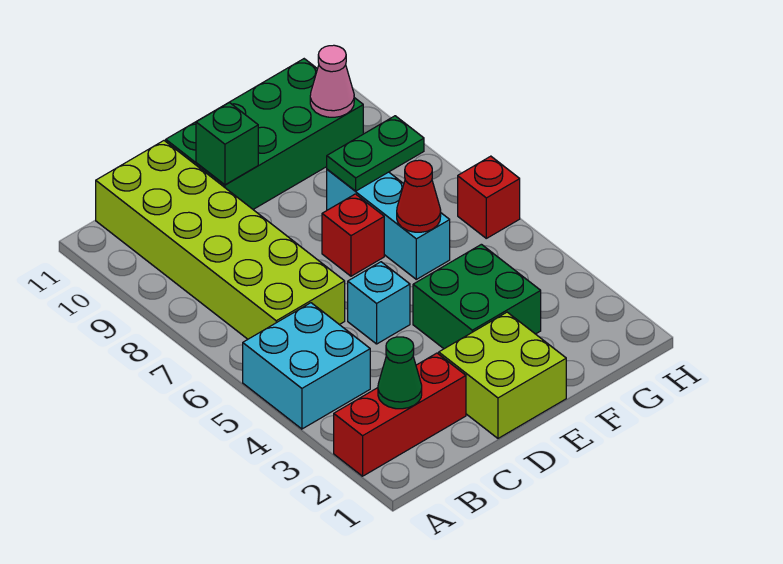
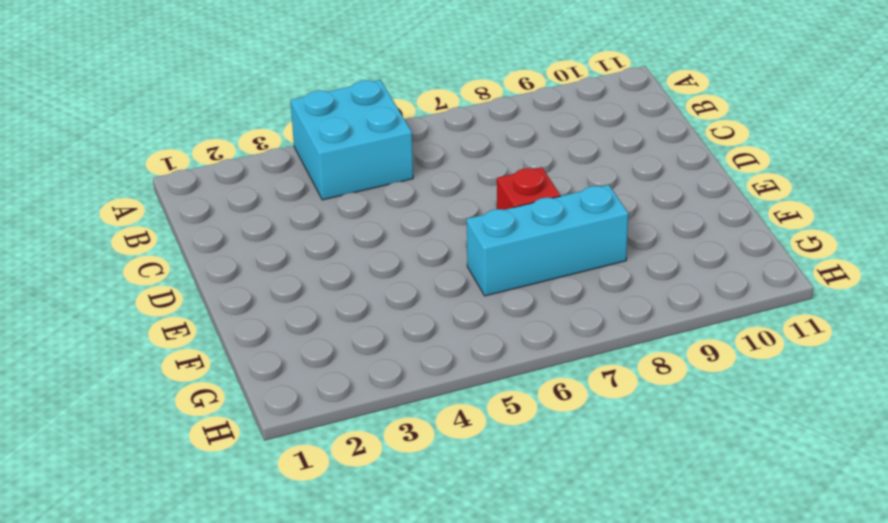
none -> red 1x3 brick [334,353,466,476]
none -> lime 2x6 brick [96,141,345,339]
none -> lime 2x2 brick [439,312,566,438]

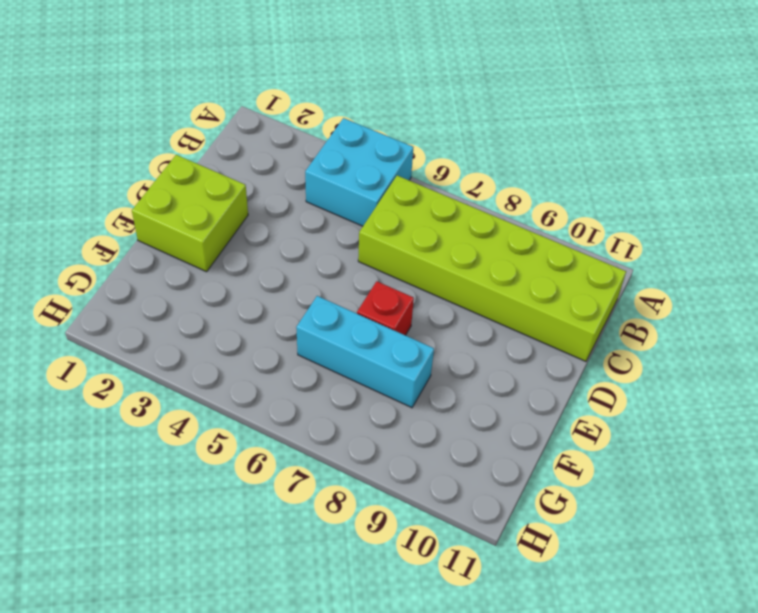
none -> red 1x3 brick [334,353,466,476]
none -> cyan 1x1 brick [348,262,410,344]
none -> green 2x4 brick [166,59,363,209]

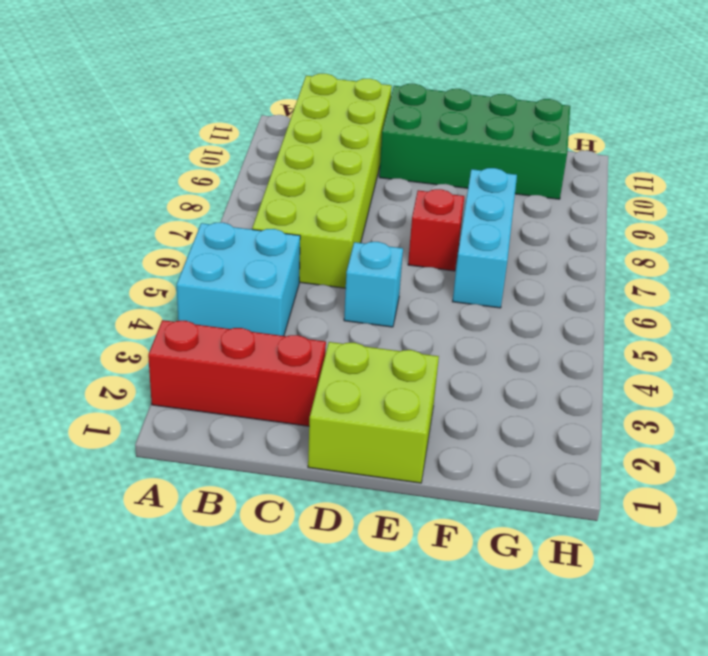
none -> green 2x2 brick [413,244,541,349]
none -> red 1x1 brick [458,156,520,238]
none -> green 1x1 cone [378,337,422,409]

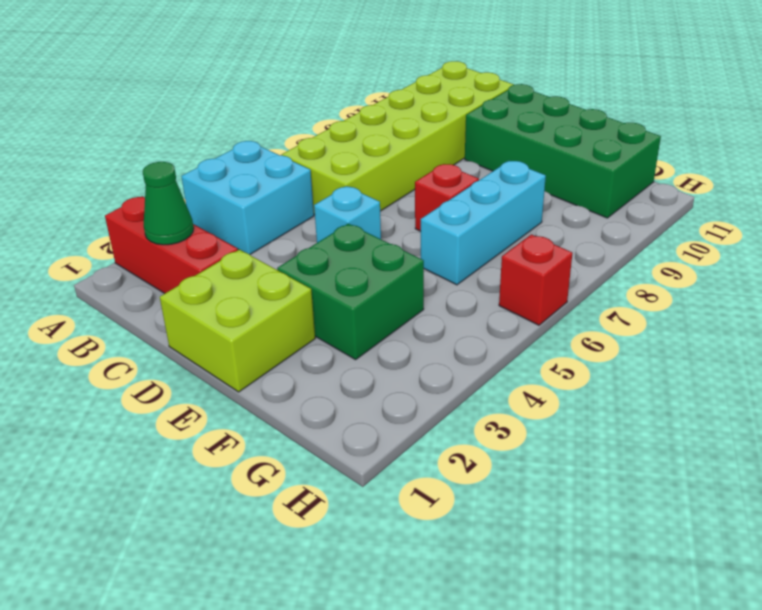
none -> green 1x1 brick [196,102,258,185]
none -> red 1x1 cone [397,160,441,232]
none -> green 1x2 plate [327,116,424,191]

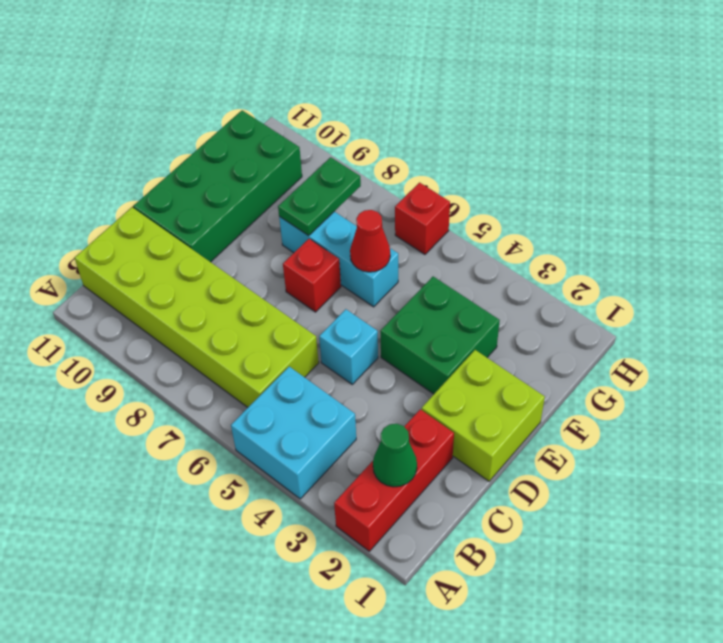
none -> green 1x1 brick [196,102,258,185]
none -> pink 1x1 cone [310,45,354,117]

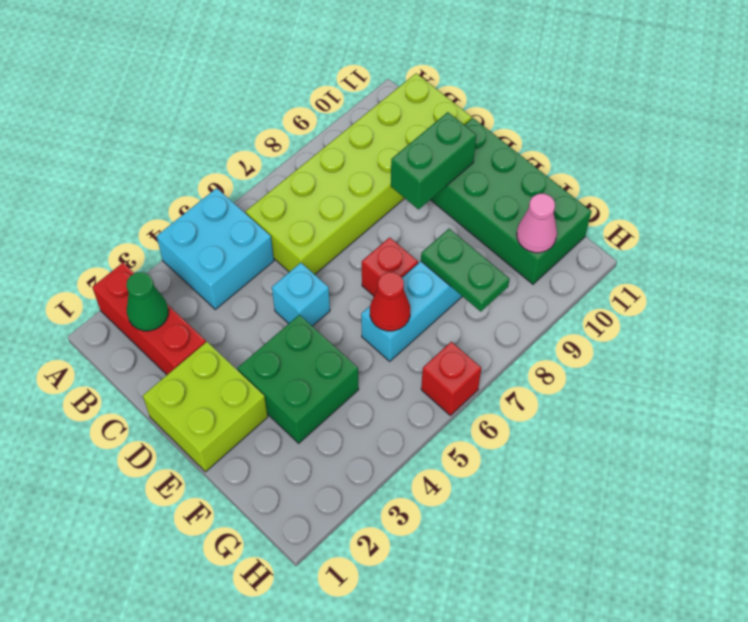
green 1x2 brick [391,112,476,209] -> green 1x1 brick [196,102,258,185]

